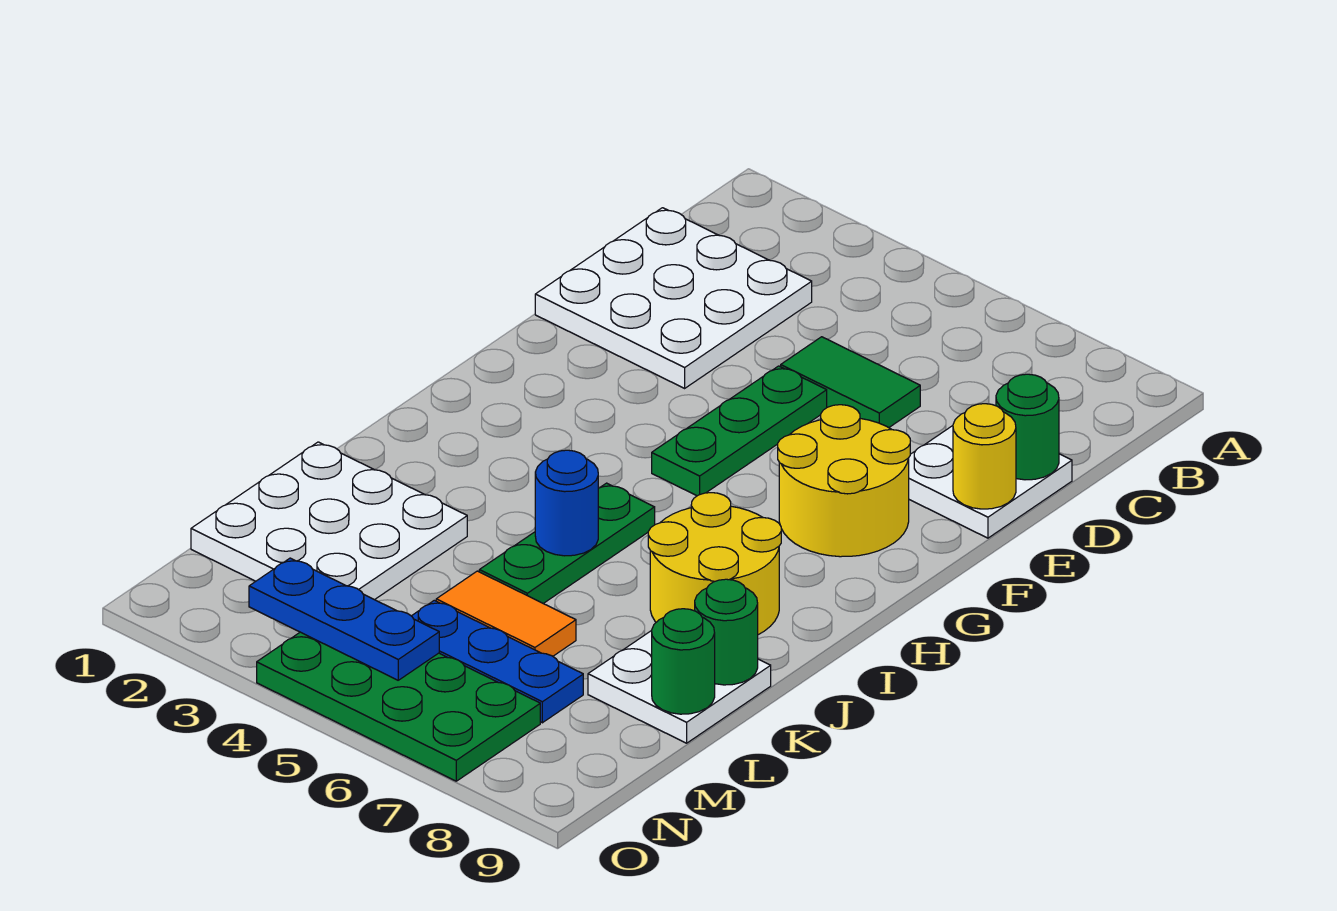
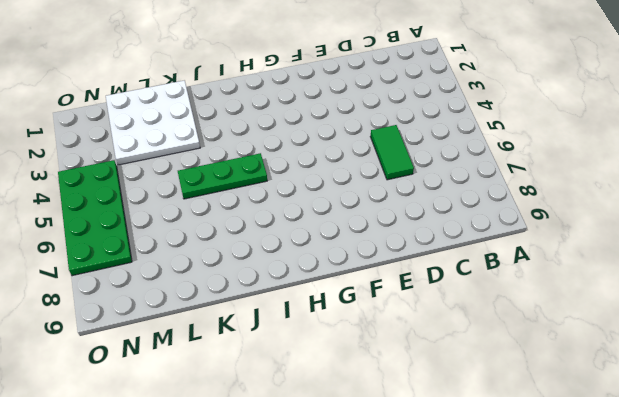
none -> white 3x3 plate [535,208,812,388]
none -> white 2x2 plate [908,426,1072,538]
none -> green 1x3 plate [652,366,827,496]

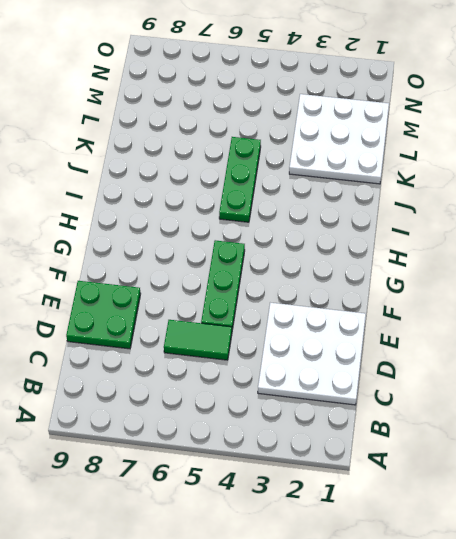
green 2x2 plate [66,281,141,349] -> white 2x2 plate [908,426,1072,538]
none -> yellow 2x2 round brick [778,405,910,557]
none -> yellow 2x2 round brick [648,493,781,635]
none -> white 2x2 plate [588,631,771,743]

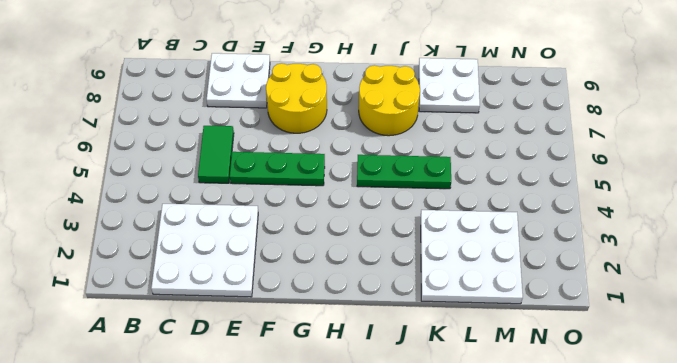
none -> orange 1x2 tile [436,571,576,656]
none -> blue 1x3 plate [412,600,583,723]
none -> green 2x4 plate [257,632,540,781]

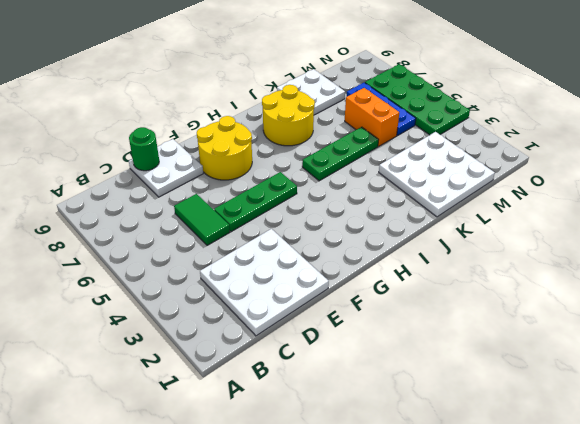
orange 1x2 brick [345,88,399,146] -> orange 1x2 tile [436,571,576,656]
none -> yellow 1x1 round brick [953,404,1016,509]
none -> blue 1x1 round brick [535,450,598,556]
none -> green 1x1 round brick [695,579,758,685]

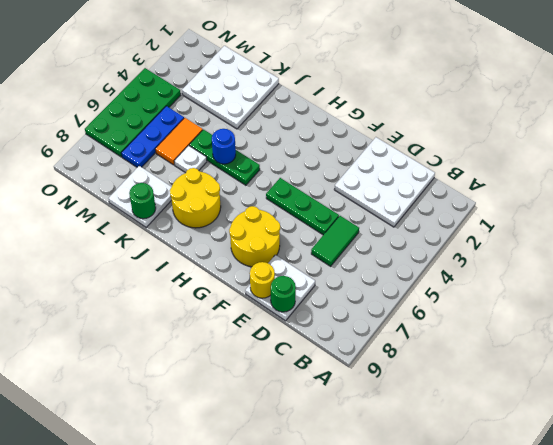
white 1x1 plate [174,145,207,173] -> none
none -> green 1x1 round brick [652,609,715,714]
none -> blue 1x3 plate [249,558,439,680]

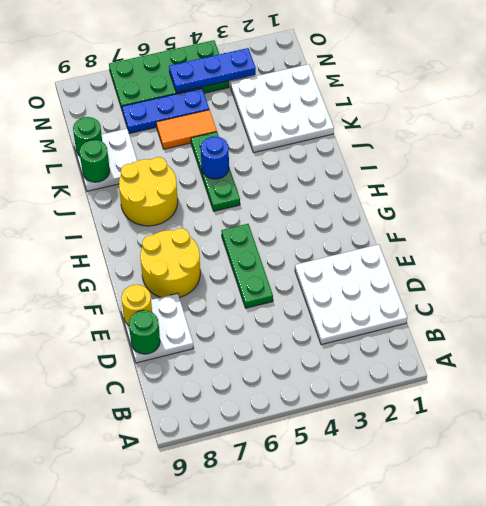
none -> green 1x2 tile [781,337,920,428]

